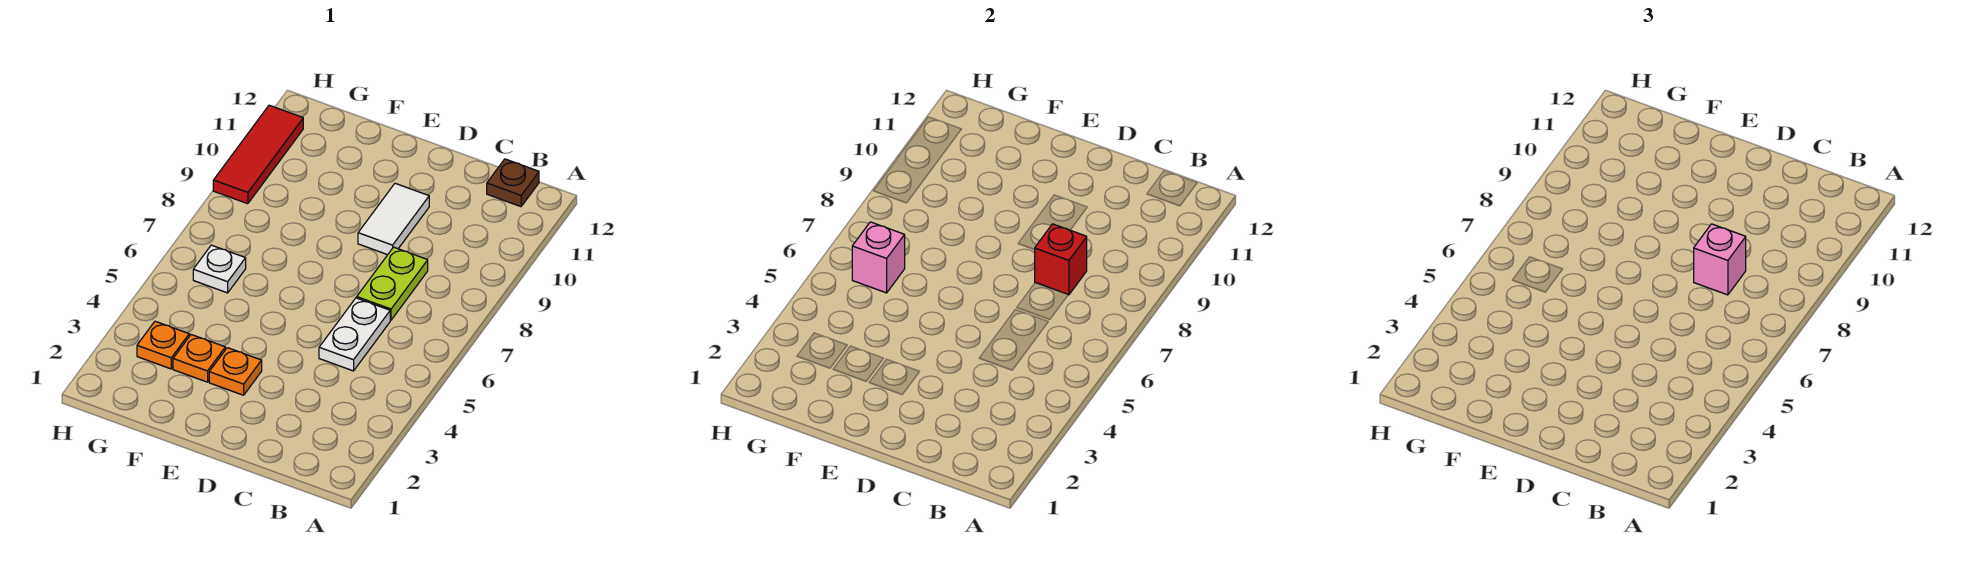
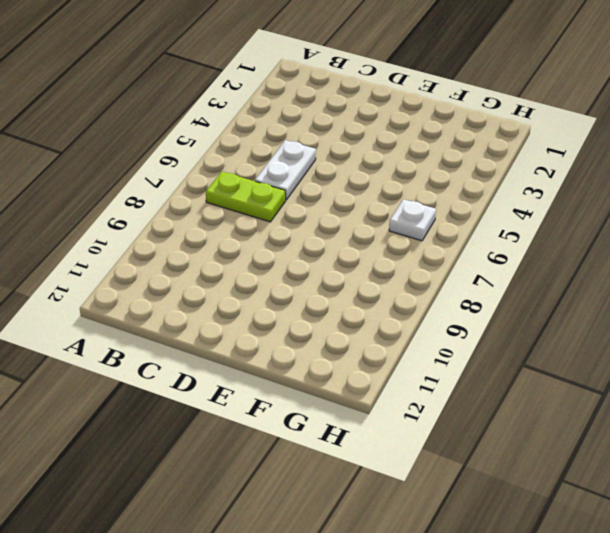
lime 1x2 plate [206,171,286,222] -> lime 1x2 plate turned to [357,247,428,320]
none -> brown 1x1 plate [487,159,539,207]
none -> white 1x2 tile [358,183,429,255]
none -> orange 1x1 plate [209,348,262,395]

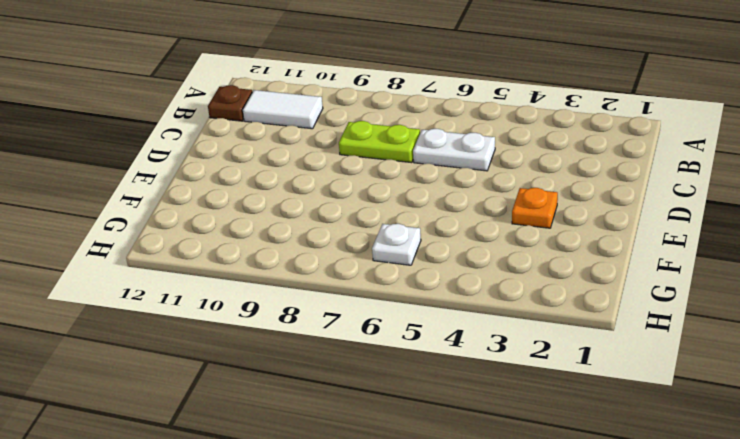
white 1x2 tile [243,90,323,129] -> white 1x2 tile moved to [358,183,429,255]
none -> orange 1x1 plate [173,335,225,382]
none -> orange 1x1 plate [137,321,189,369]
none -> red 1x3 tile [213,105,303,204]

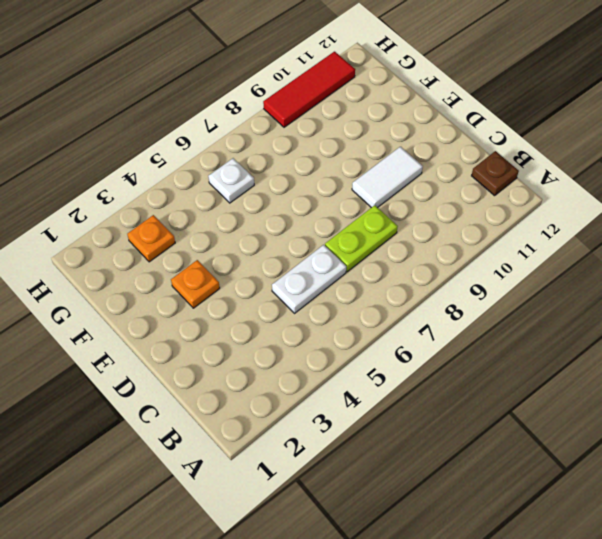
none -> orange 1x1 plate [173,335,225,382]
none -> red 1x1 brick [1034,224,1087,295]
none -> pink 1x1 brick [852,222,905,293]

